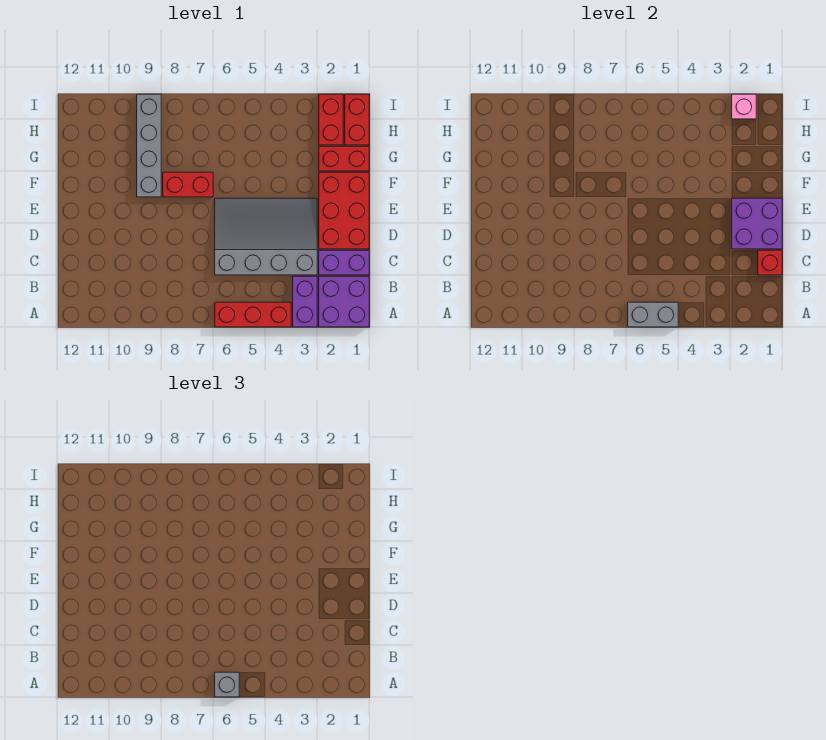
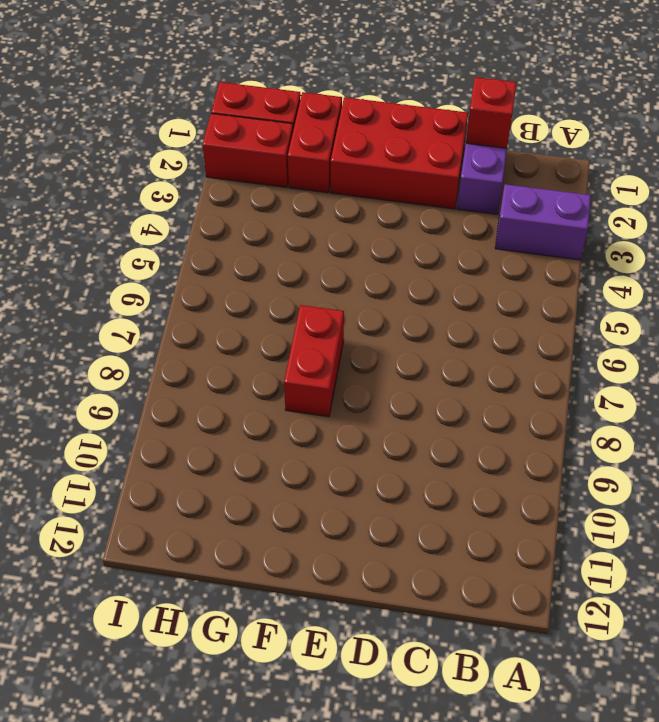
none -> purple 2x2 brick [319,276,369,327]
none -> red 1x3 brick [215,302,291,327]
none -> grey 3x4 slope [215,198,317,275]

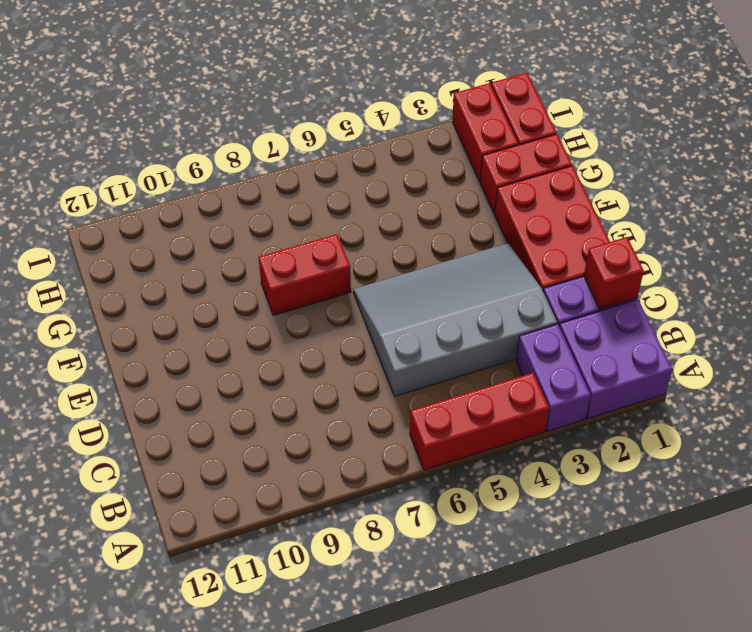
none -> grey 1x4 brick [137,94,161,197]
none -> grey 1x2 brick [628,302,678,327]
none -> purple 2x2 brick [732,198,782,249]

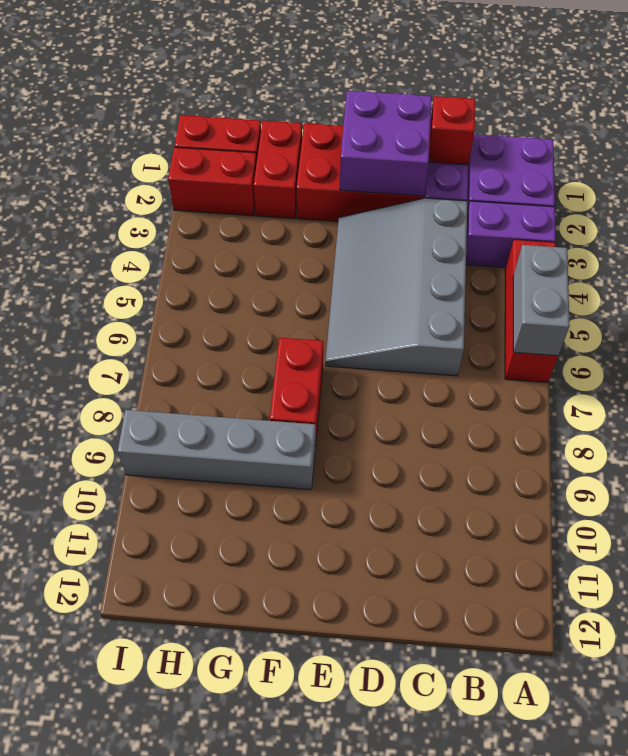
none -> pink 1x1 brick [732,94,756,119]
none -> grey 1x1 brick [215,672,239,697]

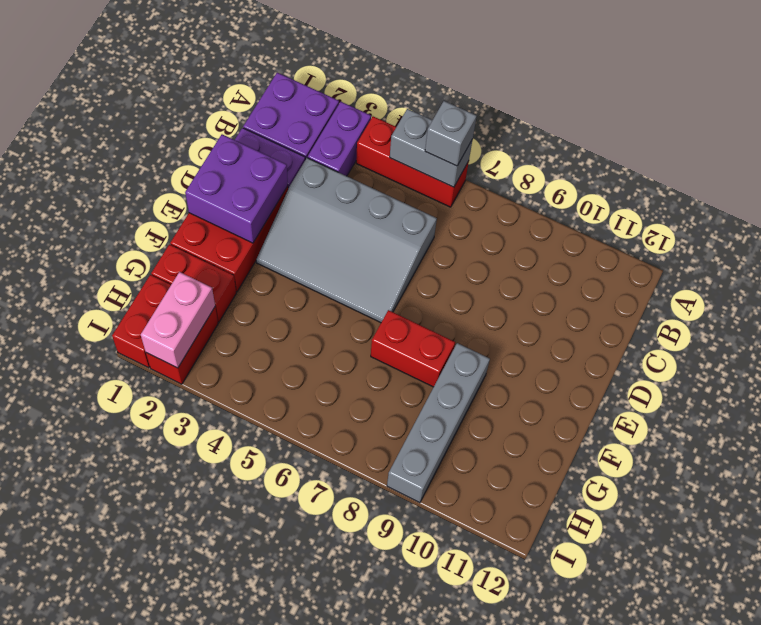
pink 1x2 brick [141,272,215,368] -> pink 1x1 brick [732,94,756,119]
none -> red 1x1 brick [758,250,782,275]

